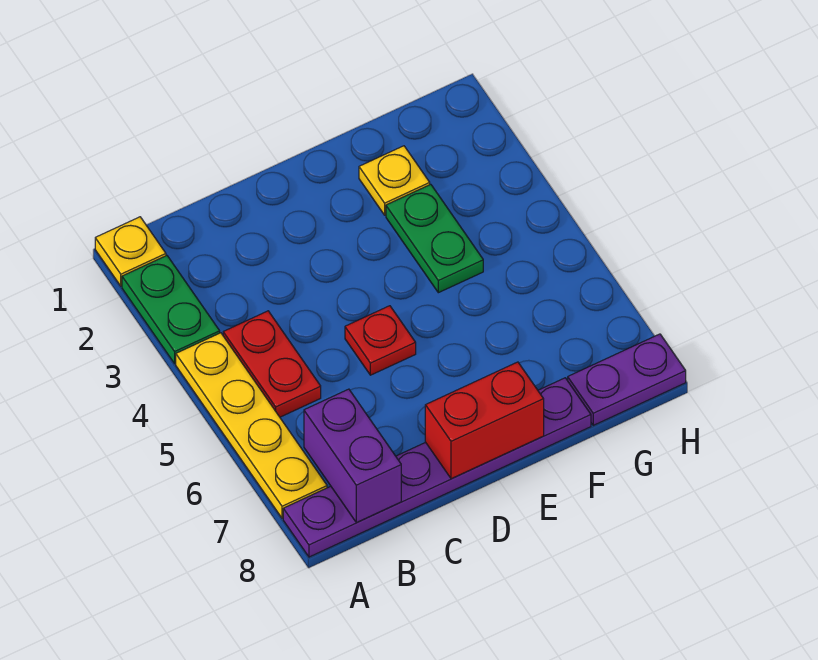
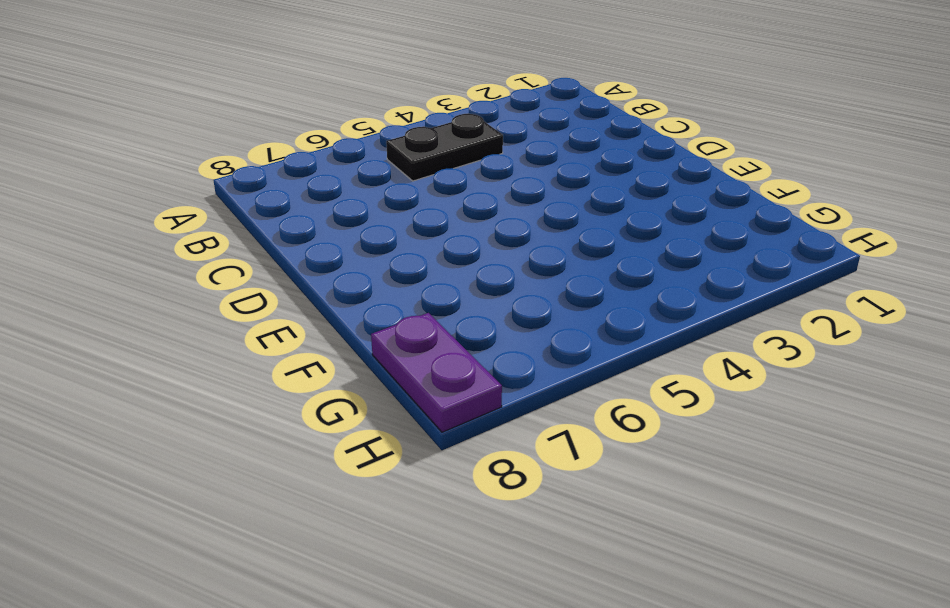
black 1x2 plate [386,114,503,181] -> red 1x2 plate [223,311,321,417]
none -> yellow 1x1 plate [95,217,166,286]
none -> green 1x2 plate [122,256,220,364]

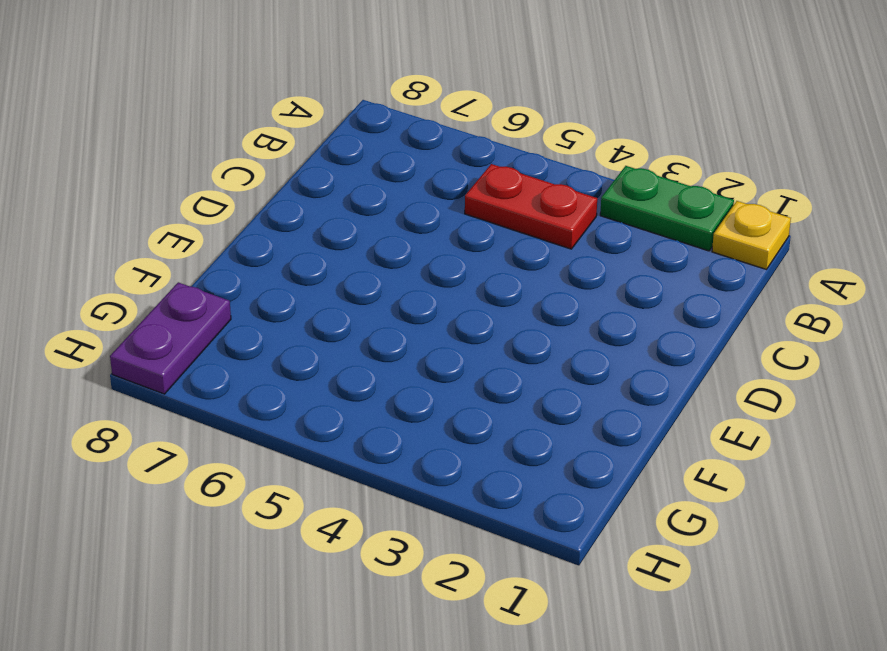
none -> yellow 1x4 plate [176,333,327,518]
none -> purple 1x6 plate [283,378,591,557]

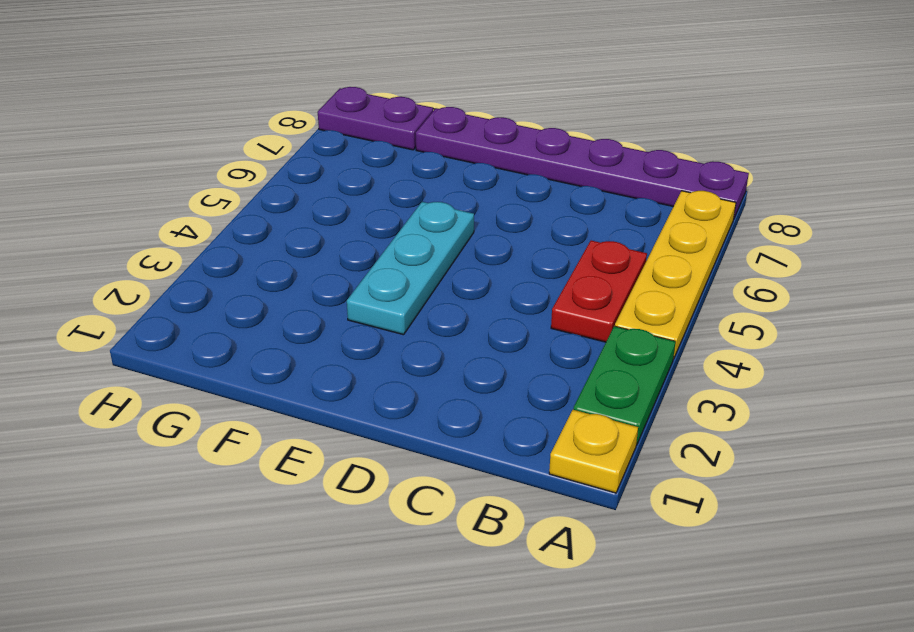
cyan 1x3 plate [347,202,474,335] -> none
none -> red 1x1 plate [345,306,416,375]
none -> yellow 1x1 plate [359,146,430,215]

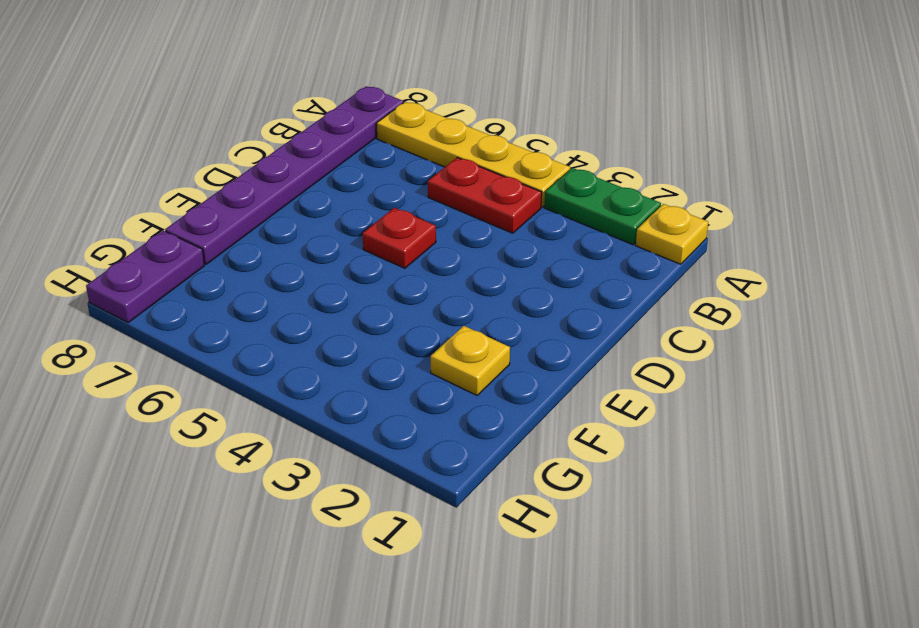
none -> green 1x2 plate [386,184,483,293]
none -> purple 1x2 brick [304,389,401,523]

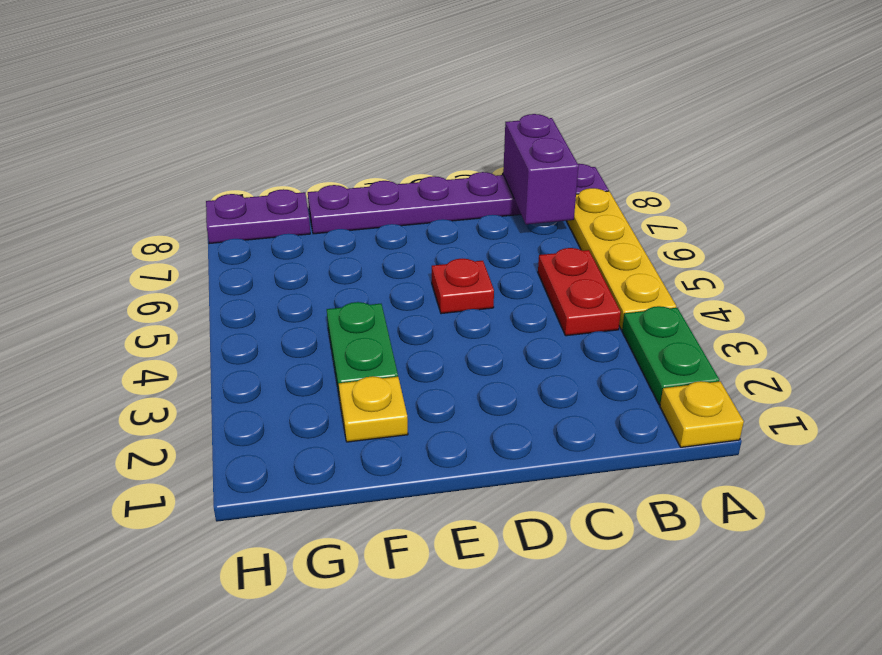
none -> red 1x2 brick [425,362,544,479]

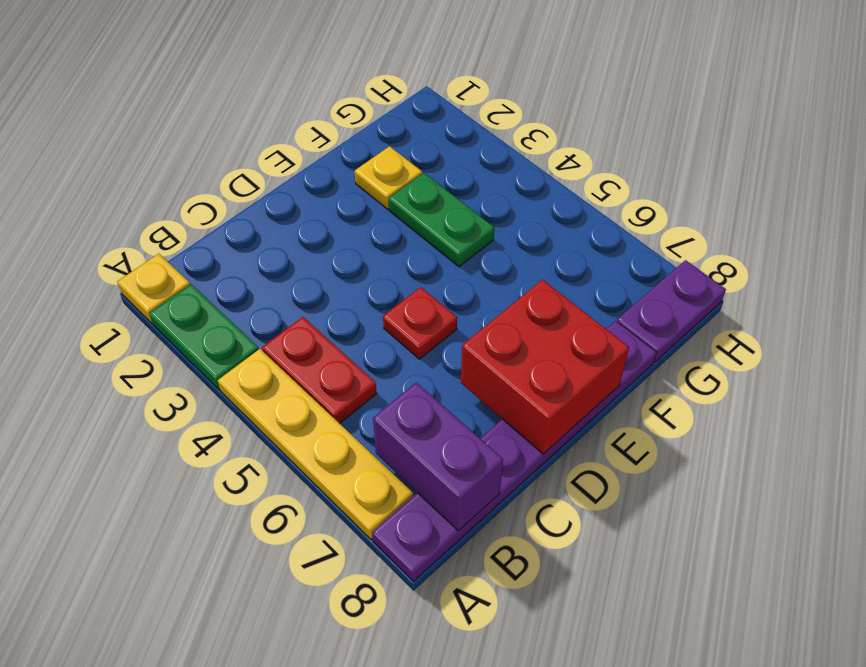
red 2x2 brick [461,280,629,454] -> red 1x2 brick [425,362,544,479]

